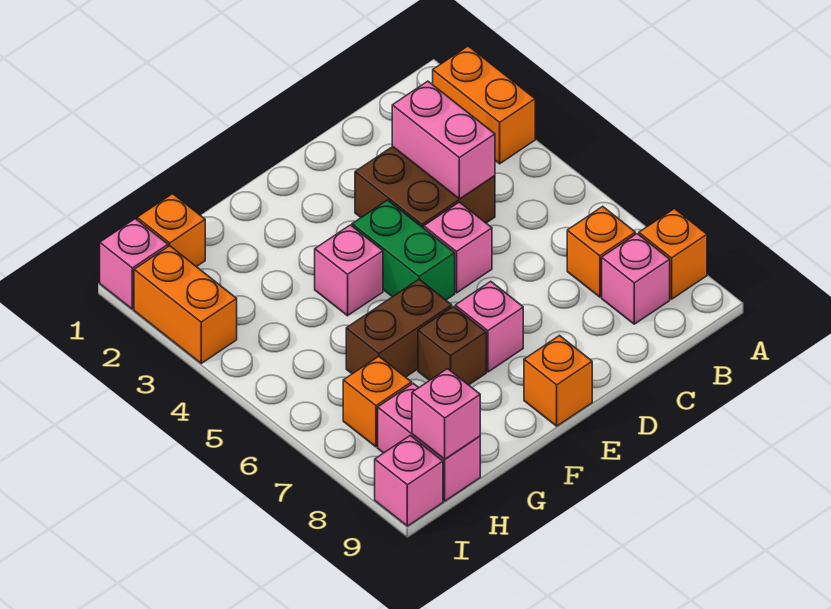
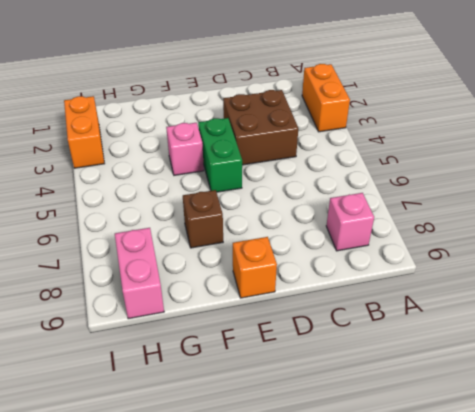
none -> orange 1x1 brick [639,209,707,299]
none -> orange 1x1 brick [567,206,635,297]
none -> pink 1x1 brick [424,202,492,293]

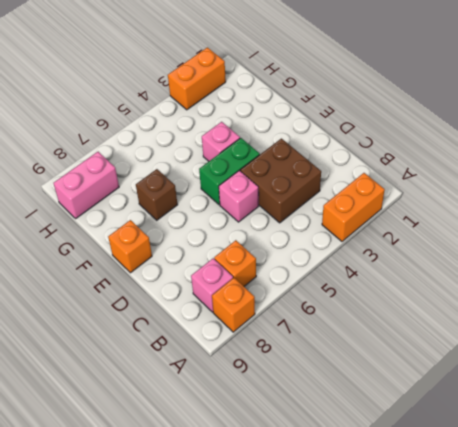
none -> pink 1x1 brick [455,281,523,372]
none -> brown 1x2 brick [346,279,452,377]
none -> orange 1x1 brick [137,194,205,267]

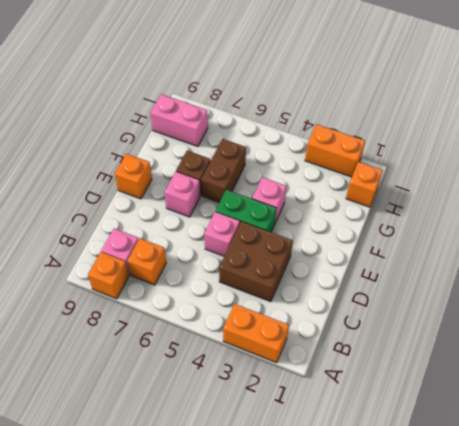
none -> orange 1x1 brick [343,356,412,447]
none -> pink 1x1 brick [100,219,168,309]
none -> pink 1x1 brick [375,436,443,526]

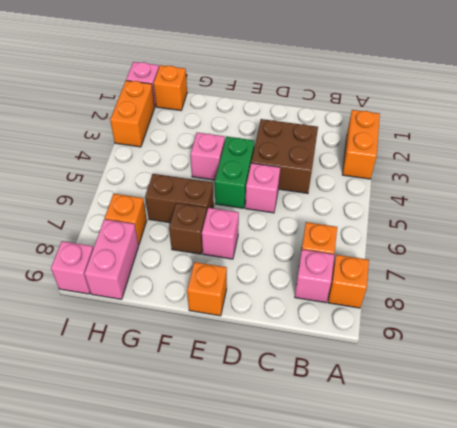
none -> pink 1x2 brick [392,81,495,199]
none -> pink 1x1 brick [412,369,480,459]

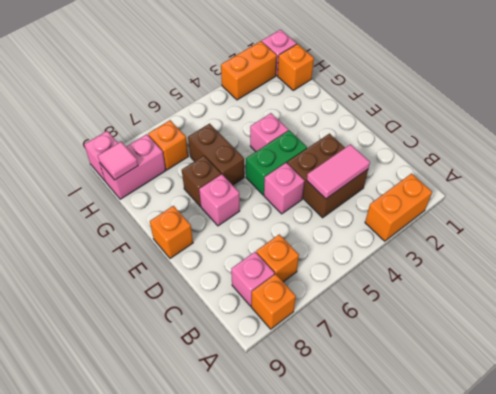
pink 1x2 tile [307,144,370,199] -> pink 1x2 brick [392,81,495,199]
pink 1x1 tile [98,142,138,180] -> pink 1x1 brick [412,369,480,459]

